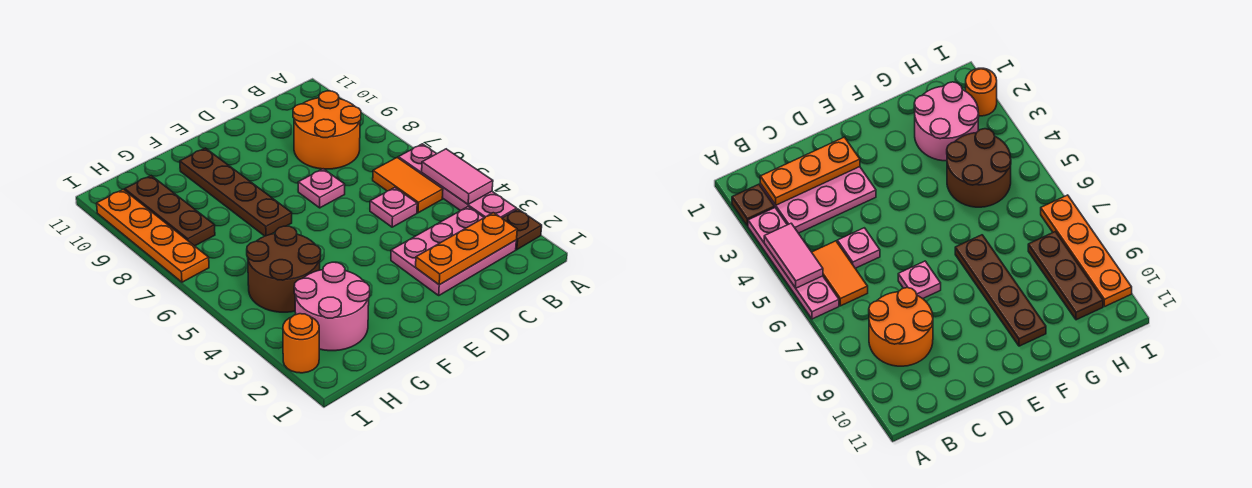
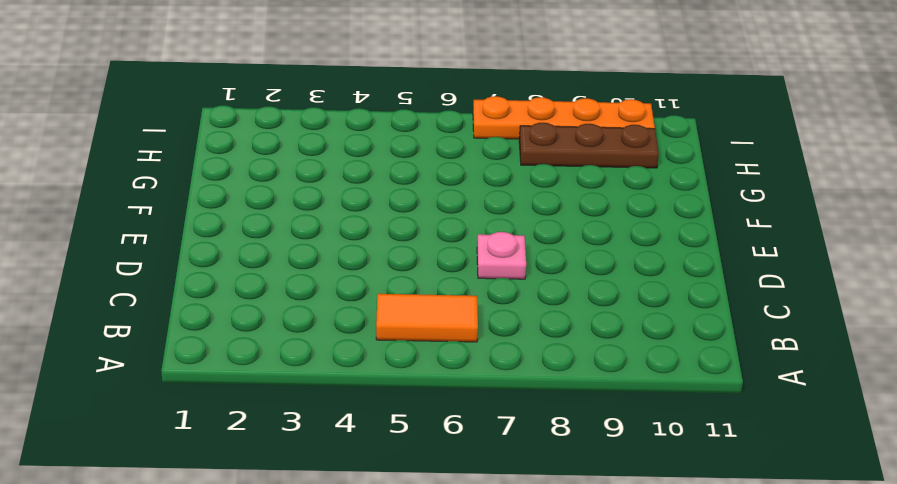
none -> brown 1x1 plate [502,209,542,250]
none -> pink 1x4 plate [398,144,517,218]
none -> pink 2x3 plate [391,207,516,295]

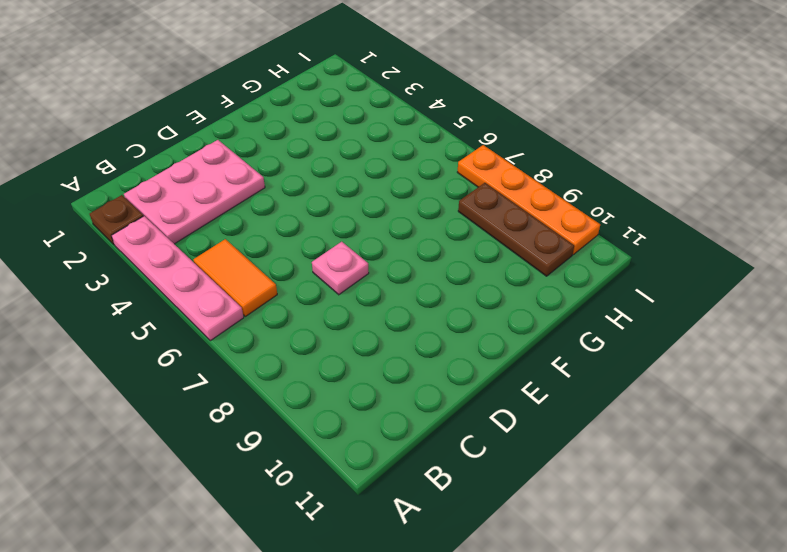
none -> orange 2x2 round brick [293,91,361,169]
none -> pink 1x1 plate [370,188,417,227]
none -> brown 1x4 plate [180,148,292,236]

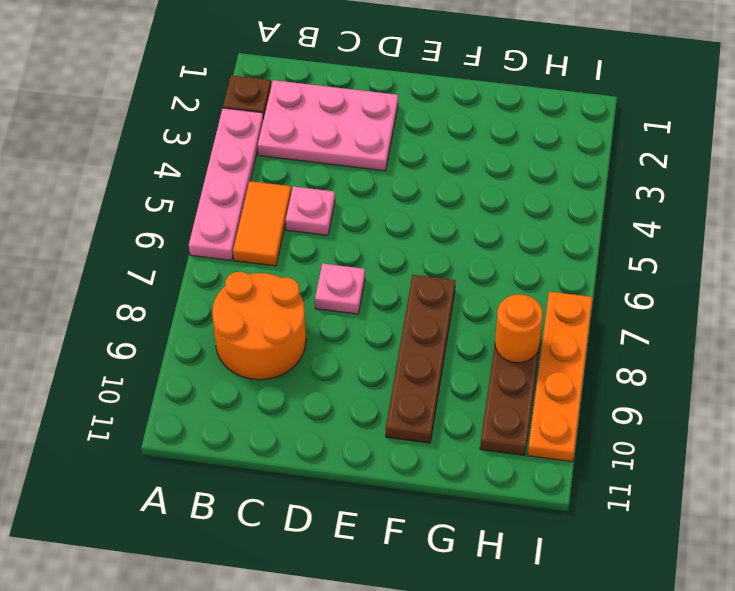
orange 1x1 round brick [495,295,543,363] -> orange 1x1 round brick moved to [283,314,319,373]
none -> pink 2x2 round brick [294,262,370,351]
none -> brown 2x2 round brick [247,226,321,312]
none -> pink 1x2 tile [422,149,493,204]

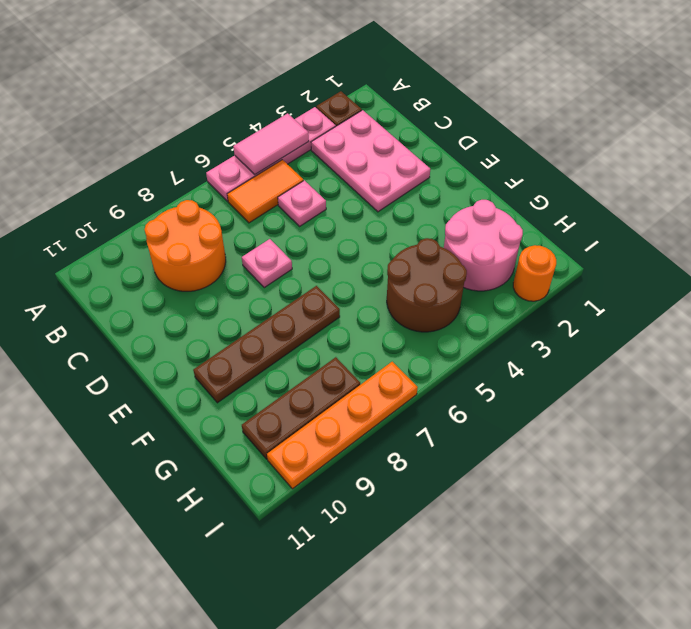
none -> orange 1x3 plate [416,213,517,285]

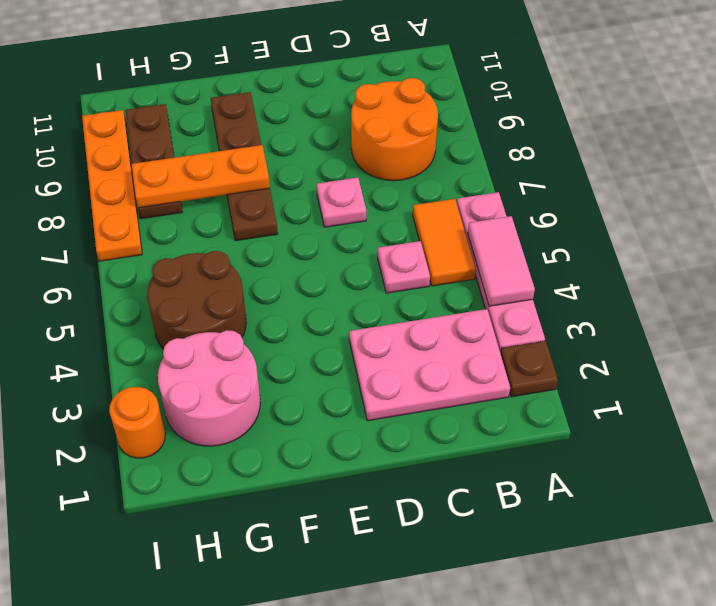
orange 1x3 plate [131,145,270,208] -> orange 1x3 plate moved to [416,213,517,285]

